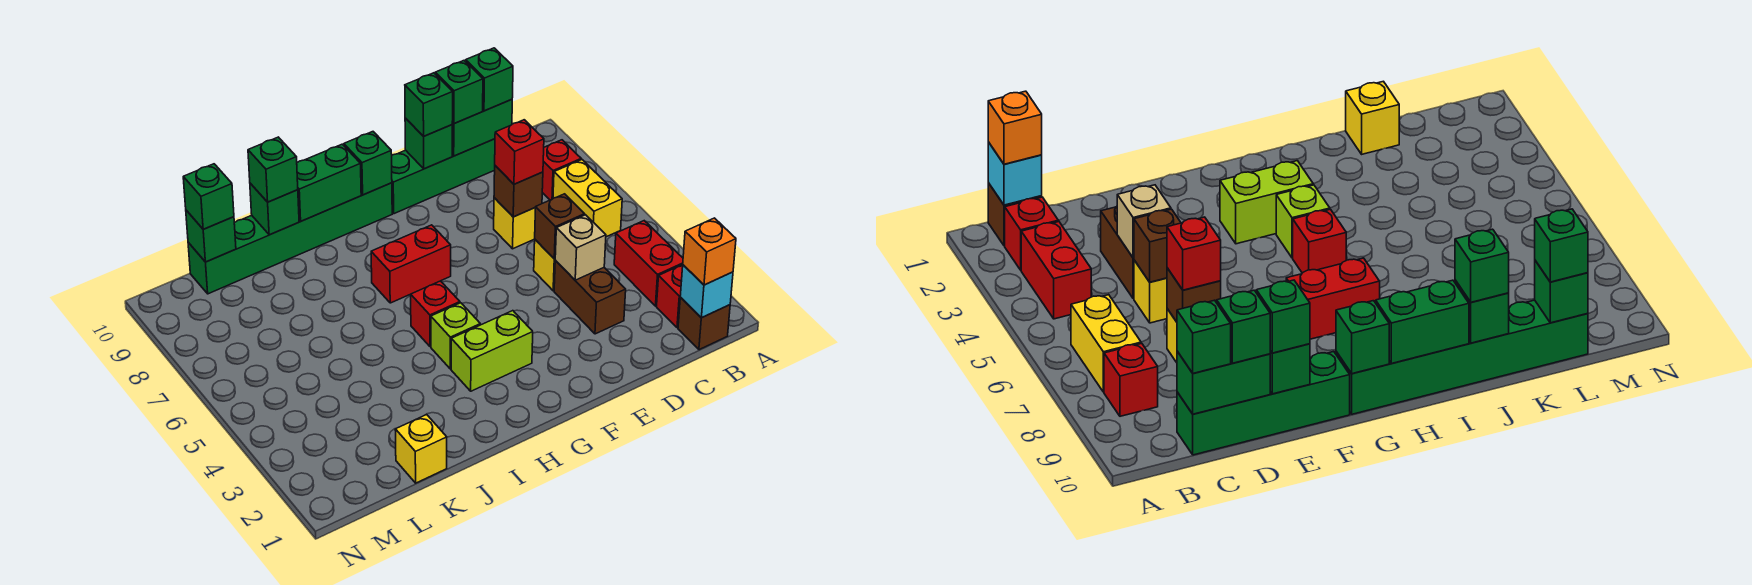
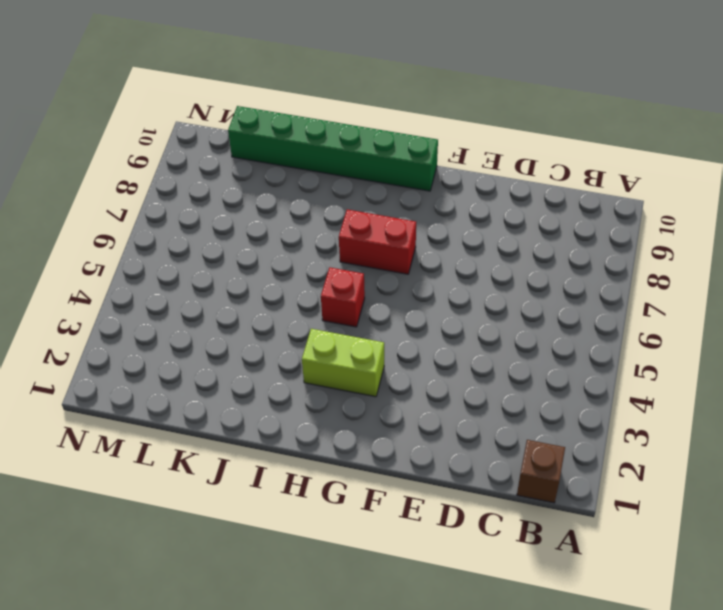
none -> red 1x1 brick [657,265,683,328]
none -> red 1x2 brick [614,221,683,306]
none -> yellow 1x2 brick [553,160,622,237]
none -> red 1x1 brick [542,140,581,200]

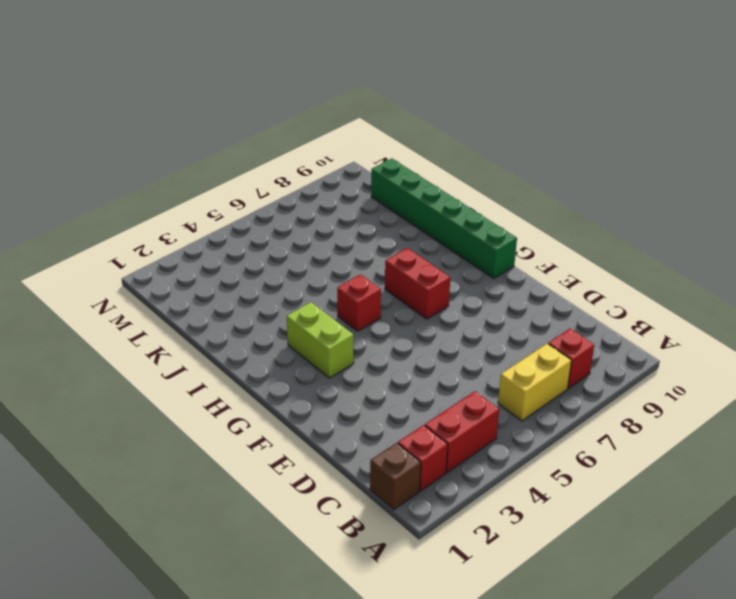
none -> green 1x4 brick [392,139,495,214]
none -> brown 1x2 brick [554,261,626,334]
none -> yellow 1x1 brick [534,240,556,291]
none -> yellow 1x1 brick [494,198,535,249]

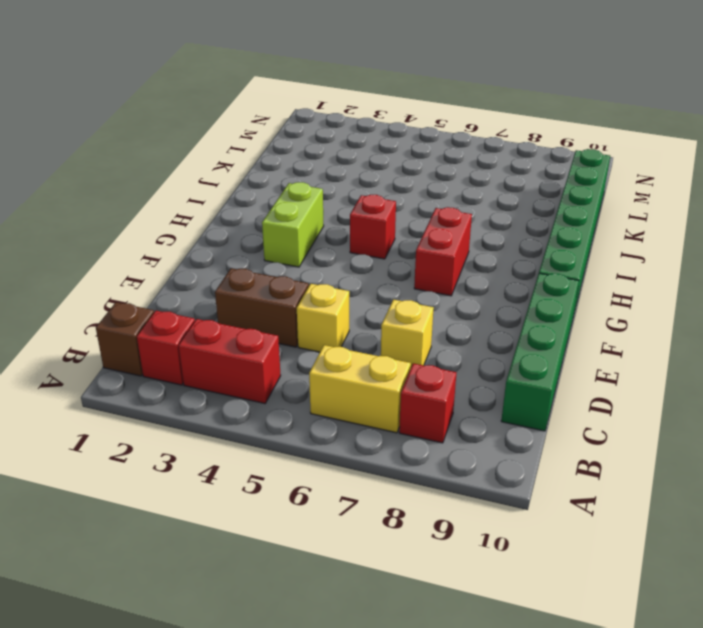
none -> lime 1x1 brick [431,303,480,369]
none -> yellow 1x1 brick [395,415,447,483]
none -> cyan 1x1 brick [680,265,733,318]
none -> green 1x2 brick [452,100,512,156]

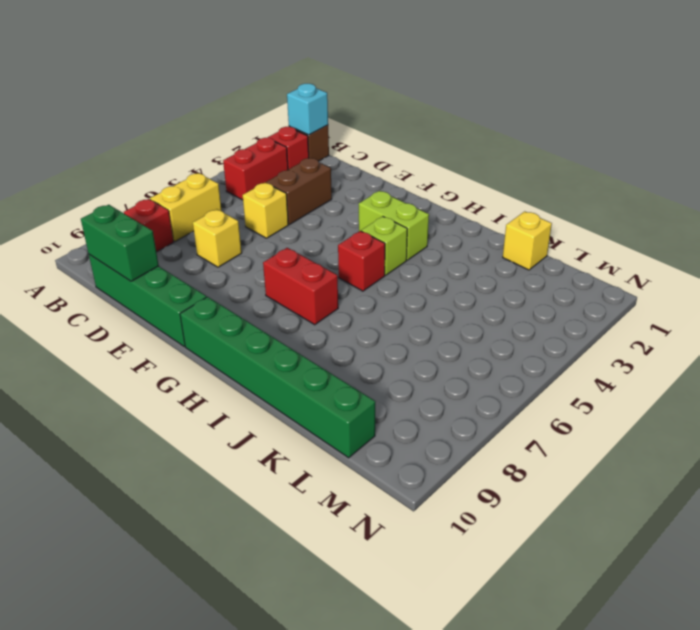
none -> tan 1x1 brick [555,215,606,280]
none -> brown 1x1 brick [535,194,585,259]
none -> brown 1x1 brick [494,166,543,217]
none -> green 1x1 brick [405,118,452,169]

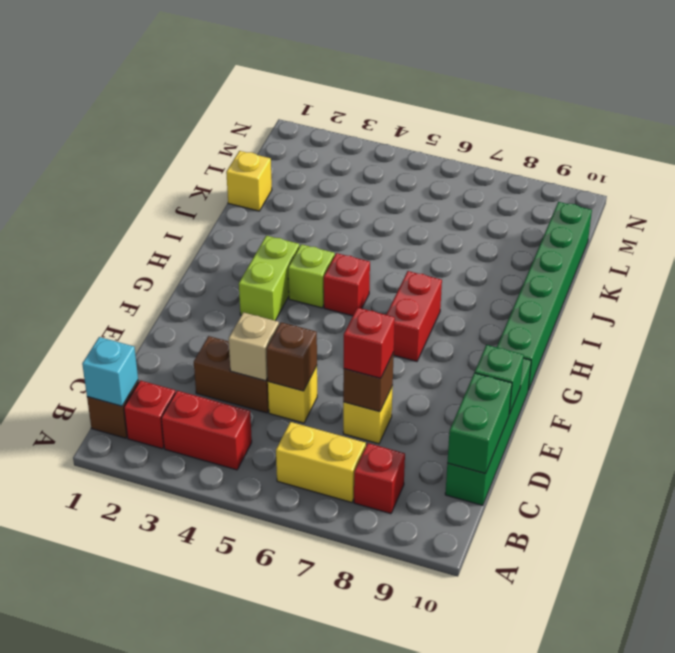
none -> green 1x1 brick [344,132,392,195]
none -> green 1x2 brick [297,144,361,221]
none -> green 1x1 brick [250,183,299,235]
none -> green 1x1 brick [186,210,236,262]

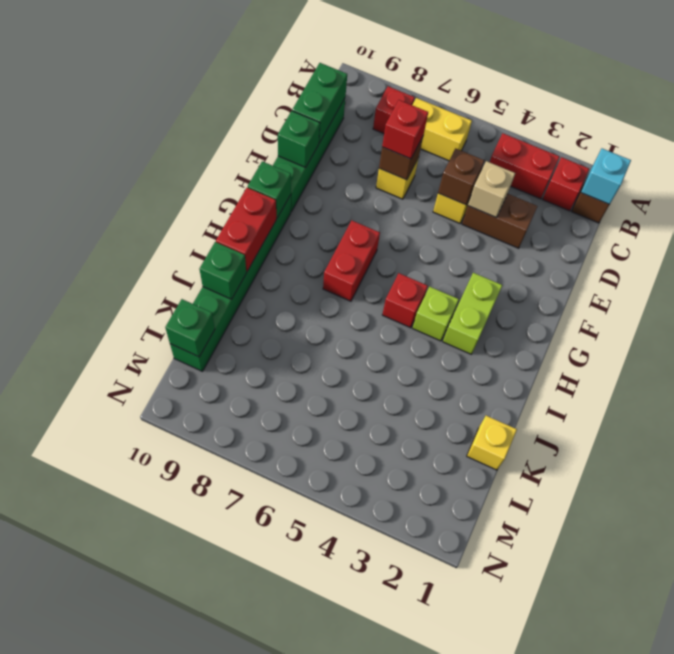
red 1x2 brick [216,188,276,272] -> green 1x2 brick [297,144,361,221]
none -> orange 1x1 brick [683,218,736,285]
none -> green 1x1 brick [466,48,513,111]
none -> green 1x1 brick [435,61,483,124]
none -> green 1x1 brick [405,73,453,136]

